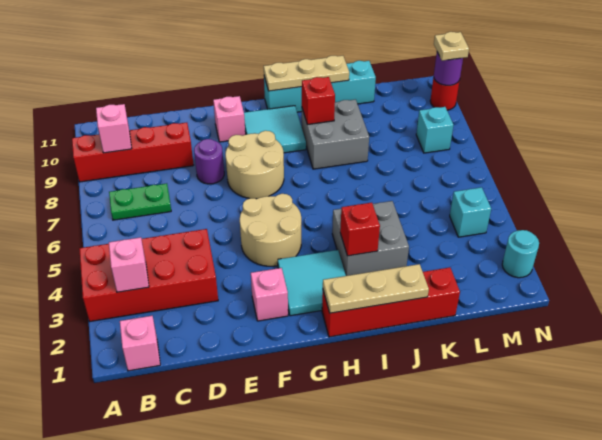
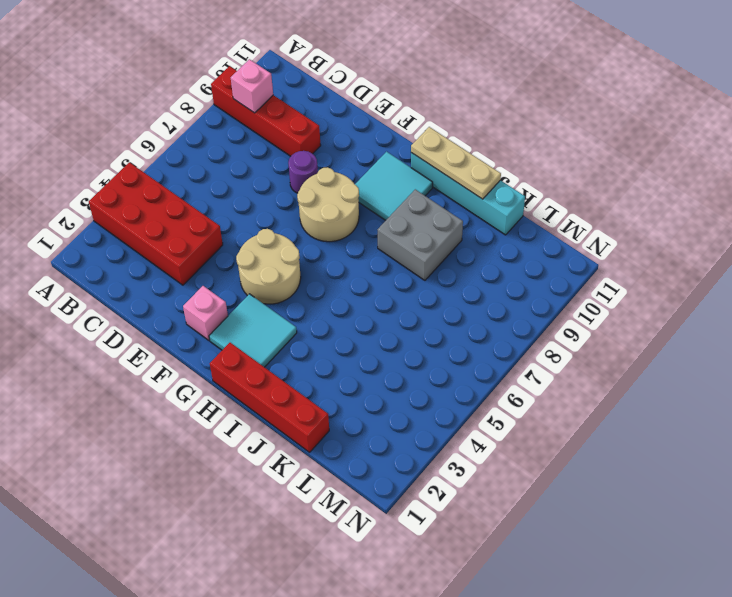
none -> pink 1x1 brick [120,316,160,371]
none -> green 1x2 plate [109,183,171,220]
none -> pink 1x1 brick [213,96,245,142]

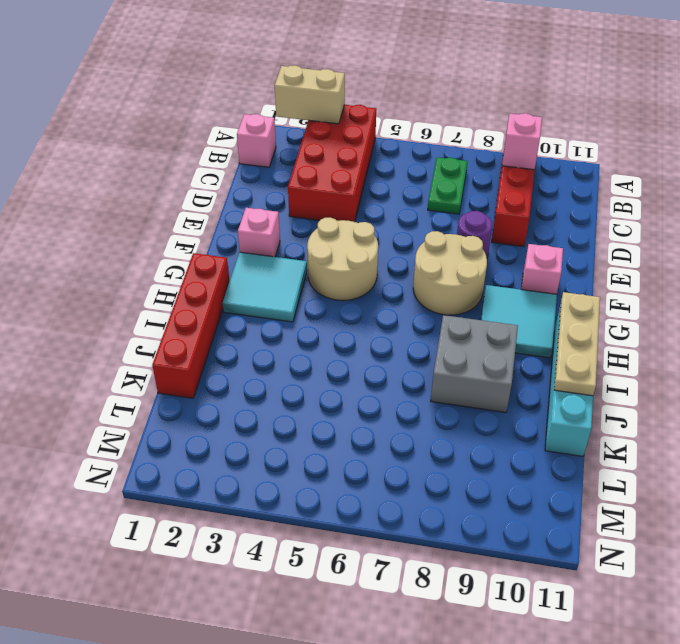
tan 1x2 brick [275,65,345,124] -> none
none -> grey 2x2 brick [332,201,409,276]
none -> cyan 1x1 brick [450,187,491,237]
none -> cyan 1x1 brick [416,107,453,153]

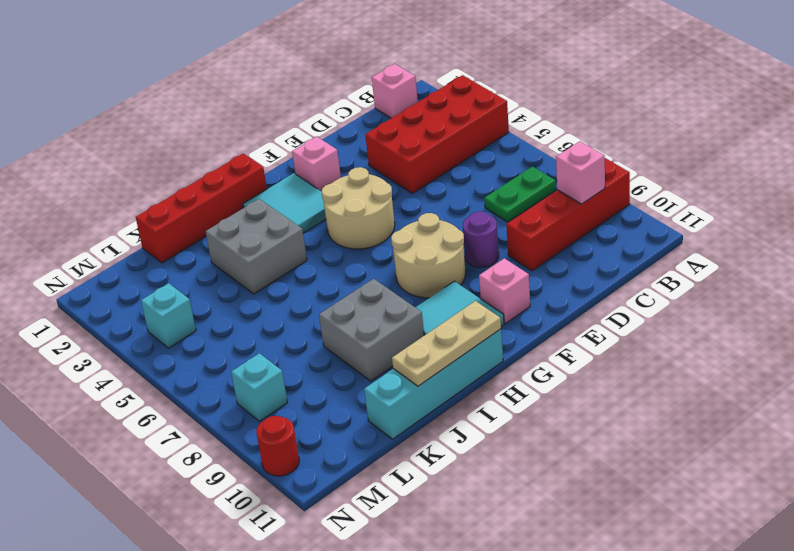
none -> cyan 1x1 round brick [502,230,539,278]
none -> pink 1x1 brick [109,237,149,292]
none -> tan 1x3 plate [323,264,429,313]

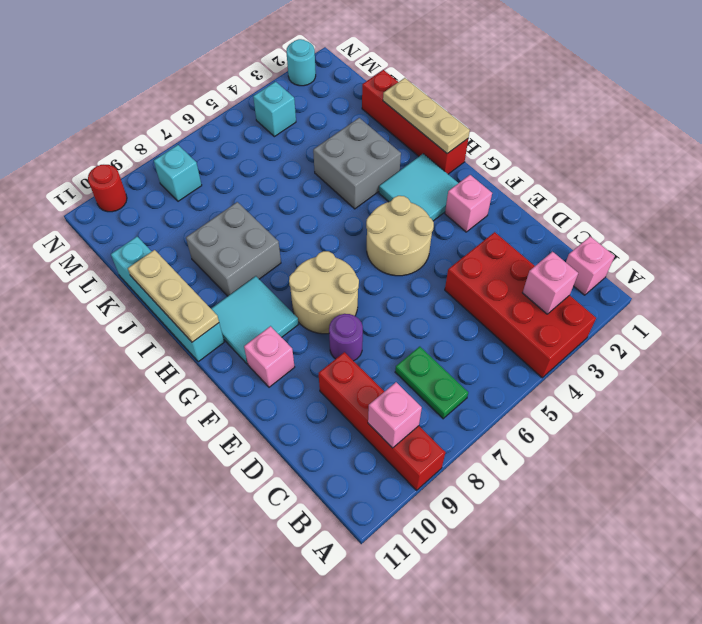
none -> red 1x1 brick [340,203,380,256]
none -> red 1x1 brick [302,77,335,125]
none -> purple 1x1 round brick [434,52,463,85]

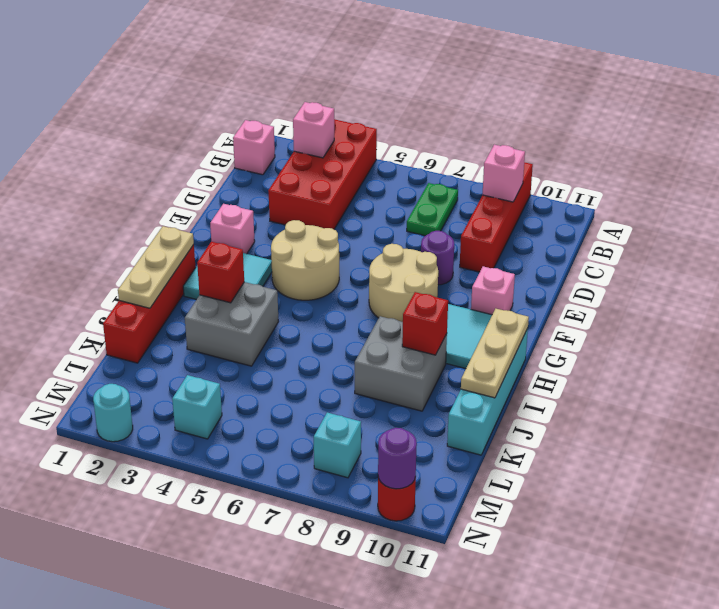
none -> tan 1x1 plate [434,32,469,61]

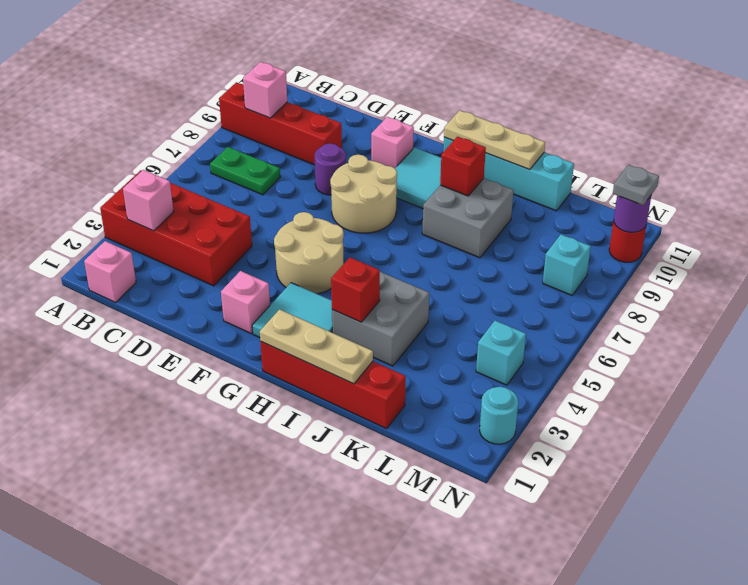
grey 1x1 plate [613,165,659,205] -> tan 1x1 plate [434,32,469,61]

